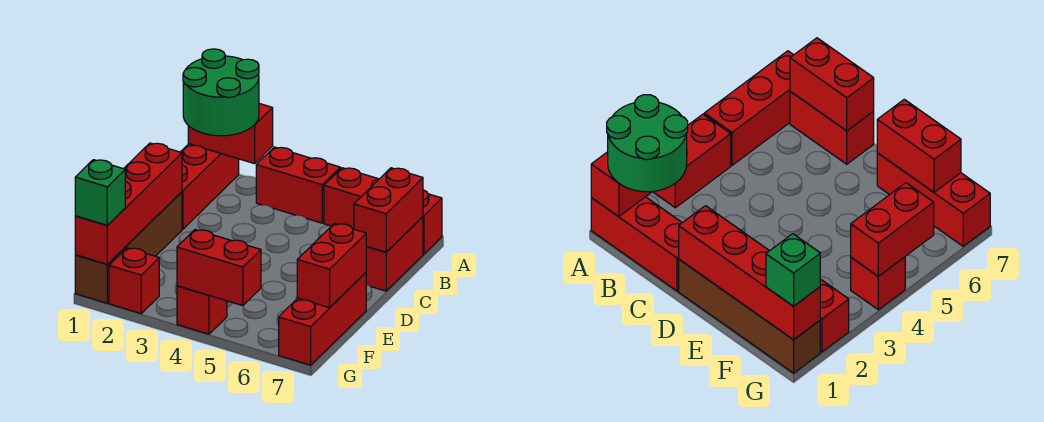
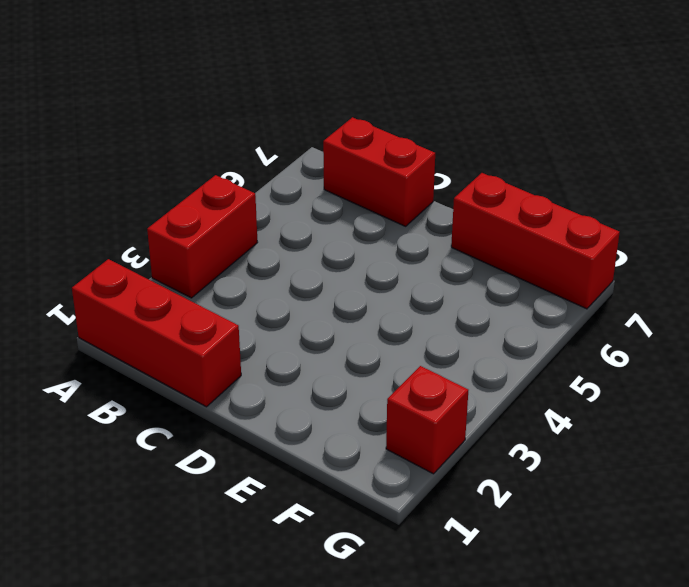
none -> red 1x3 brick [324,168,442,254]
none -> brown 1x4 brick [75,192,182,303]
none -> red 1x1 brick [177,286,227,334]

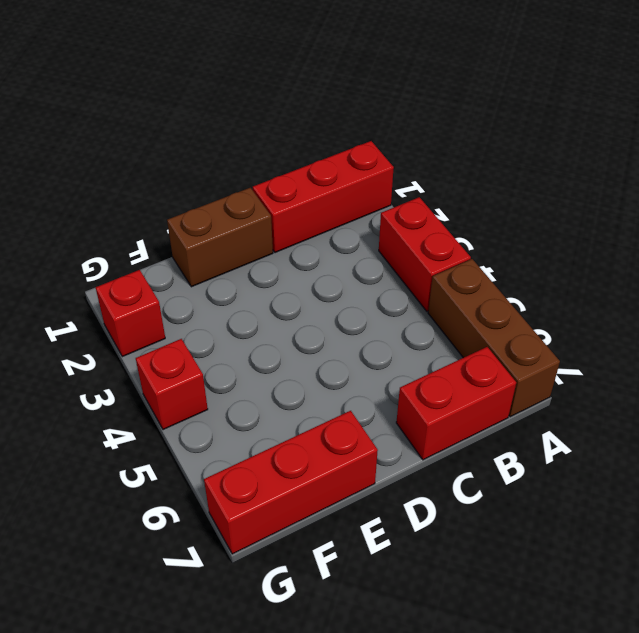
brown 1x3 brick [428,259,560,417] -> red 1x3 brick [324,168,442,254]
brown 1x2 brick [167,188,273,287] -> brown 1x4 brick [75,192,182,303]
none -> red 1x2 brick [188,104,273,164]
none -> red 1x2 brick [354,168,423,252]
none -> red 1x4 brick [75,143,182,264]

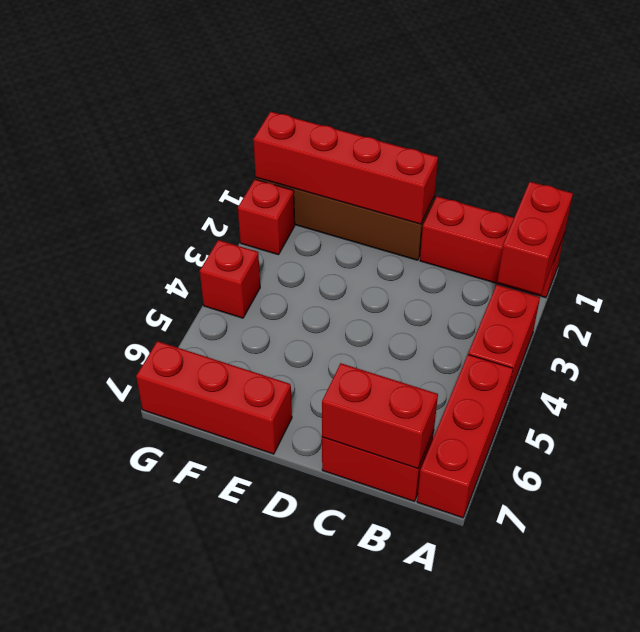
none -> red 1x2 brick [297,223,367,308]
none -> red 1x2 brick [177,230,261,306]
none -> green 2x2 round brick [183,49,259,136]

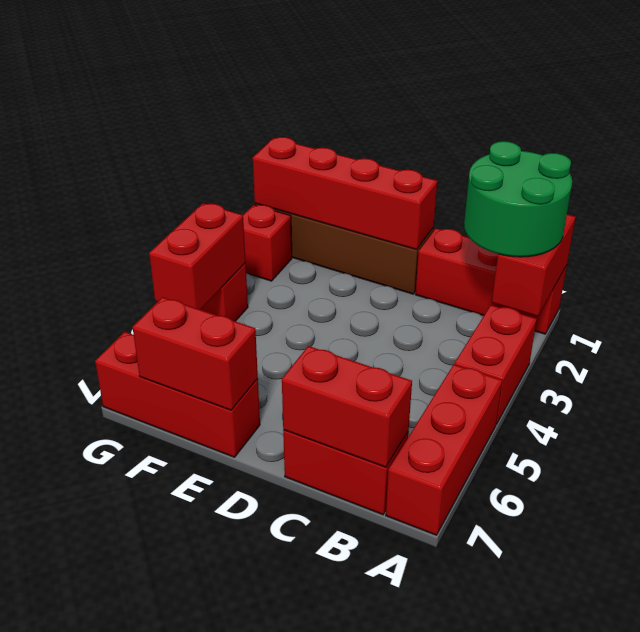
none -> green 1x1 brick [75,160,125,226]

